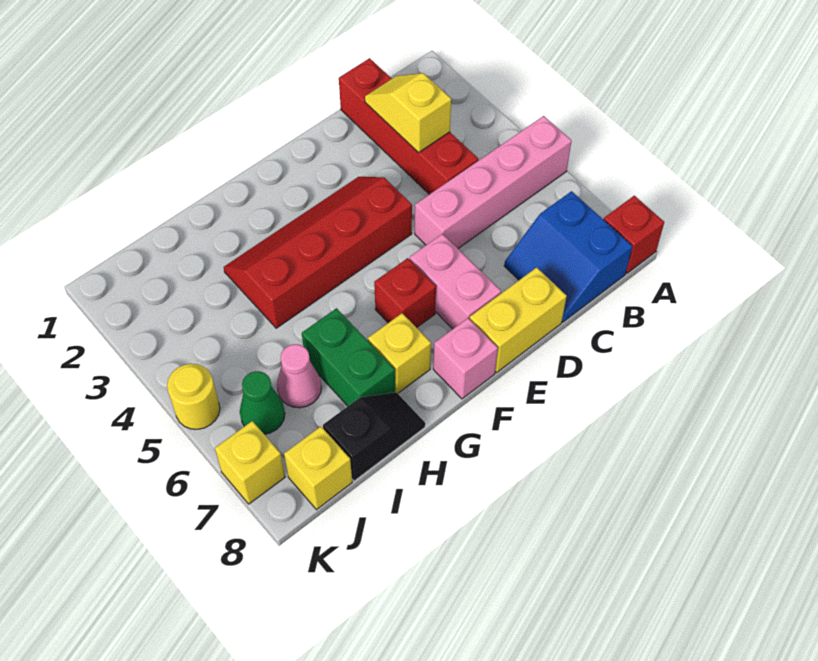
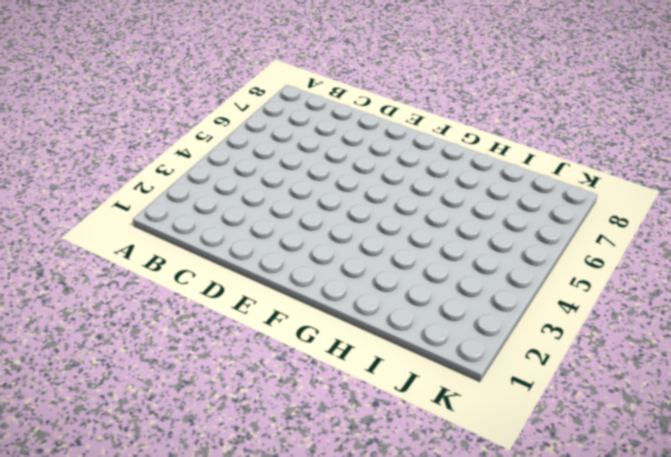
none -> pink 1x4 brick [415,116,572,248]
none -> red 1x1 brick [604,196,664,274]
none -> blue 2x2 slope [504,191,632,322]

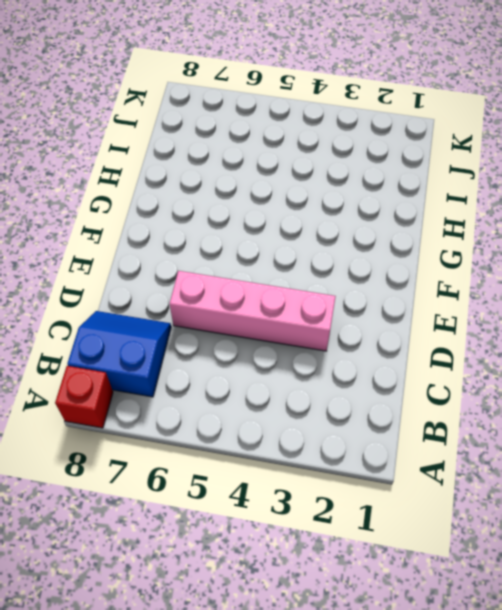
pink 1x4 brick [170,271,336,351] -> pink 1x4 brick turned to [415,116,572,248]
none -> red 1x4 brick [339,58,478,194]
none -> yellow 1x2 brick [470,267,567,373]
none -> red 2x4 slope [224,177,412,328]

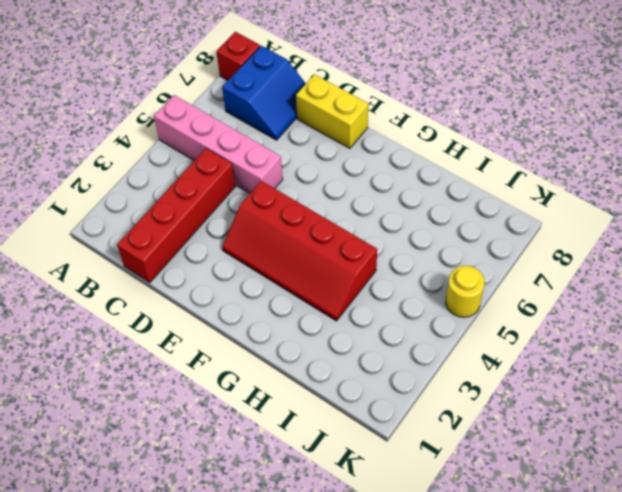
none -> pink 1x2 brick [410,234,501,329]
none -> red 1x1 brick [374,258,436,328]
none -> pink 1x1 brick [433,318,498,399]

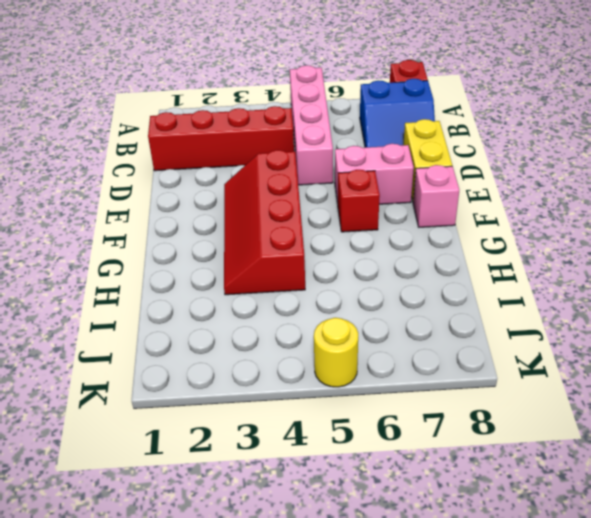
none -> yellow 1x1 brick [368,313,431,393]
none -> green 1x2 brick [302,308,395,406]
none -> black 1x2 slope [323,392,425,481]

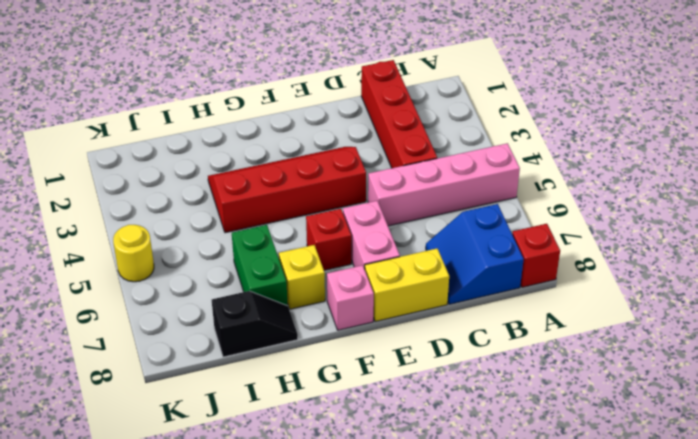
none -> pink 1x1 cone [277,344,321,408]
none -> green 1x1 cone [240,371,285,434]
none -> yellow 1x1 brick [284,426,352,510]

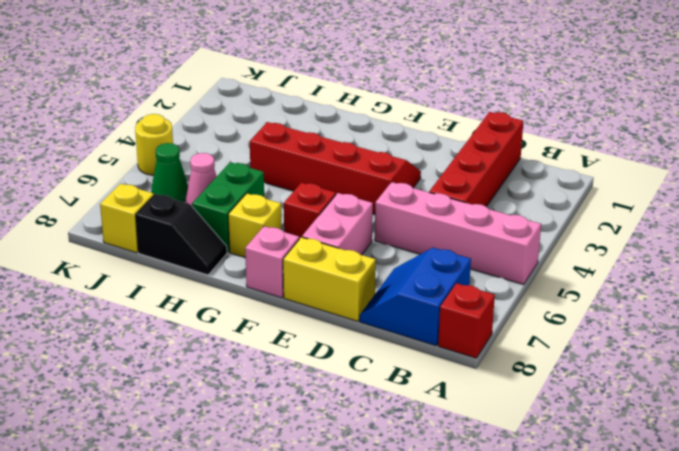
none -> yellow 1x1 brick [215,421,285,504]
none -> yellow 1x2 slope [365,73,451,153]

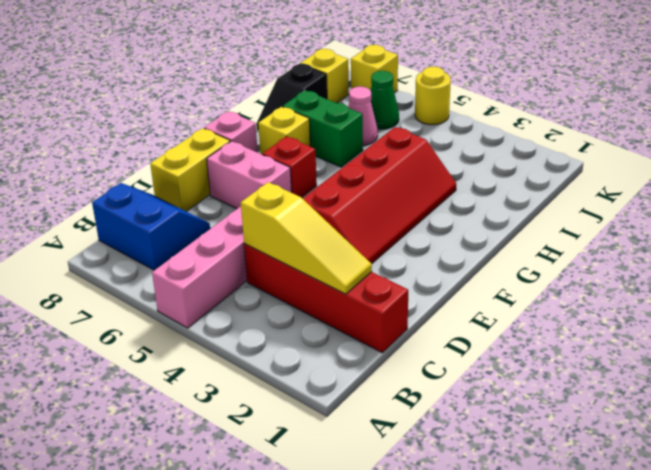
yellow 1x3 slope [241,182,372,294] -> yellow 1x2 slope [365,73,451,153]
none -> red 1x1 brick [604,196,664,274]

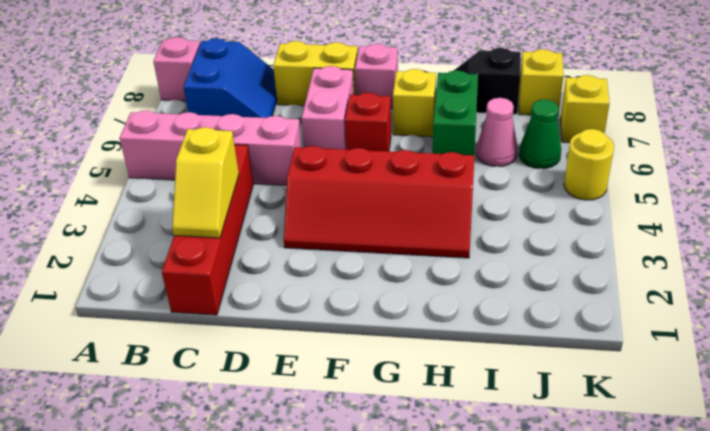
pink 1x1 brick [153,37,200,101] -> red 1x1 brick [604,196,664,274]

